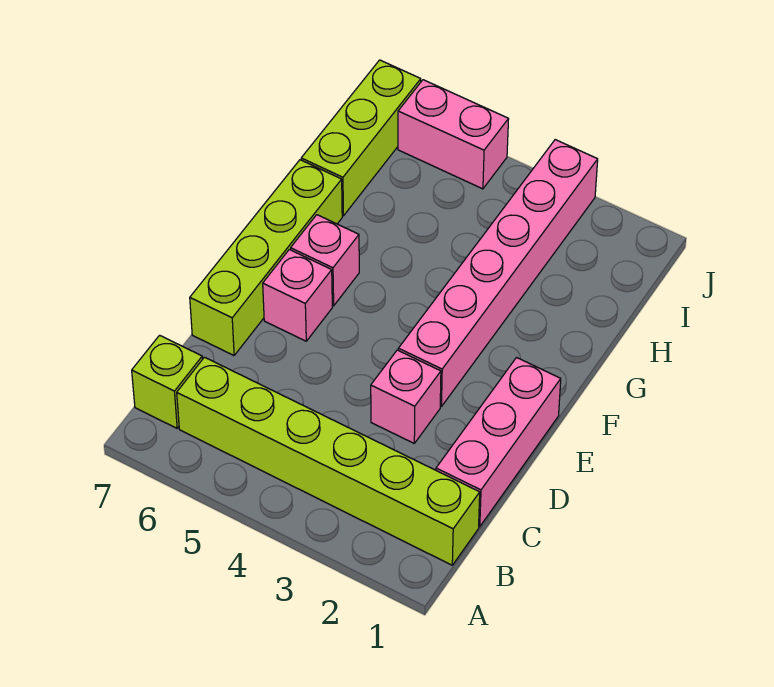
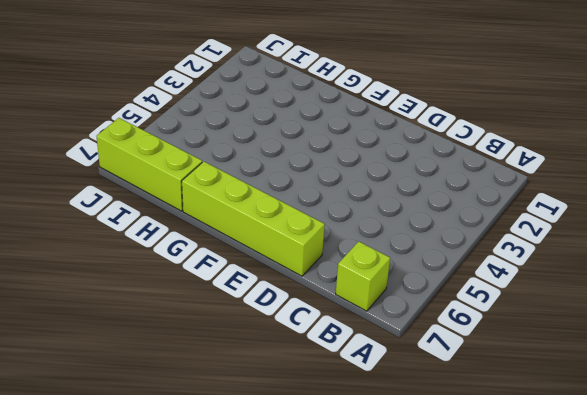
none -> lime 1x6 brick [177,357,480,565]
none -> pink 1x3 brick [436,358,561,527]

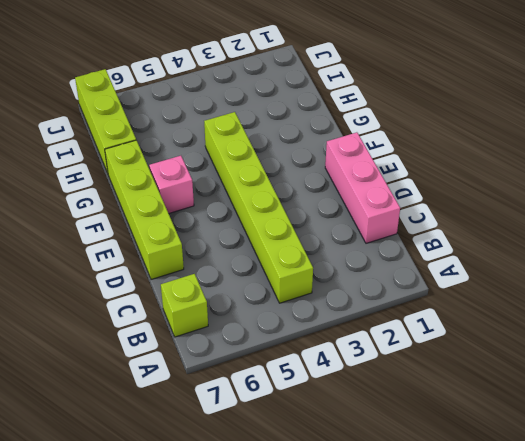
lime 1x6 brick [204,112,313,303] -> lime 1x6 brick turned to [177,357,480,565]
none -> pink 1x1 brick [371,350,441,443]
none -> pink 1x6 brick [398,140,598,407]

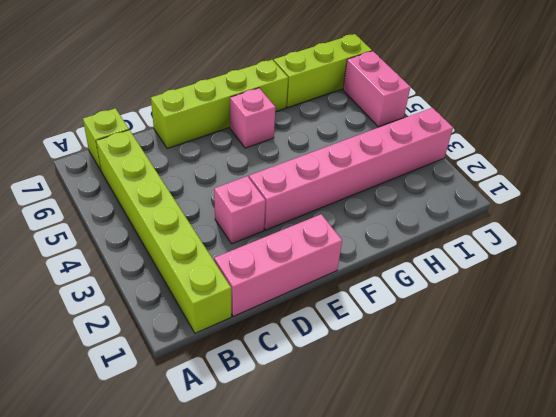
none -> pink 1x1 brick [263,250,332,341]

